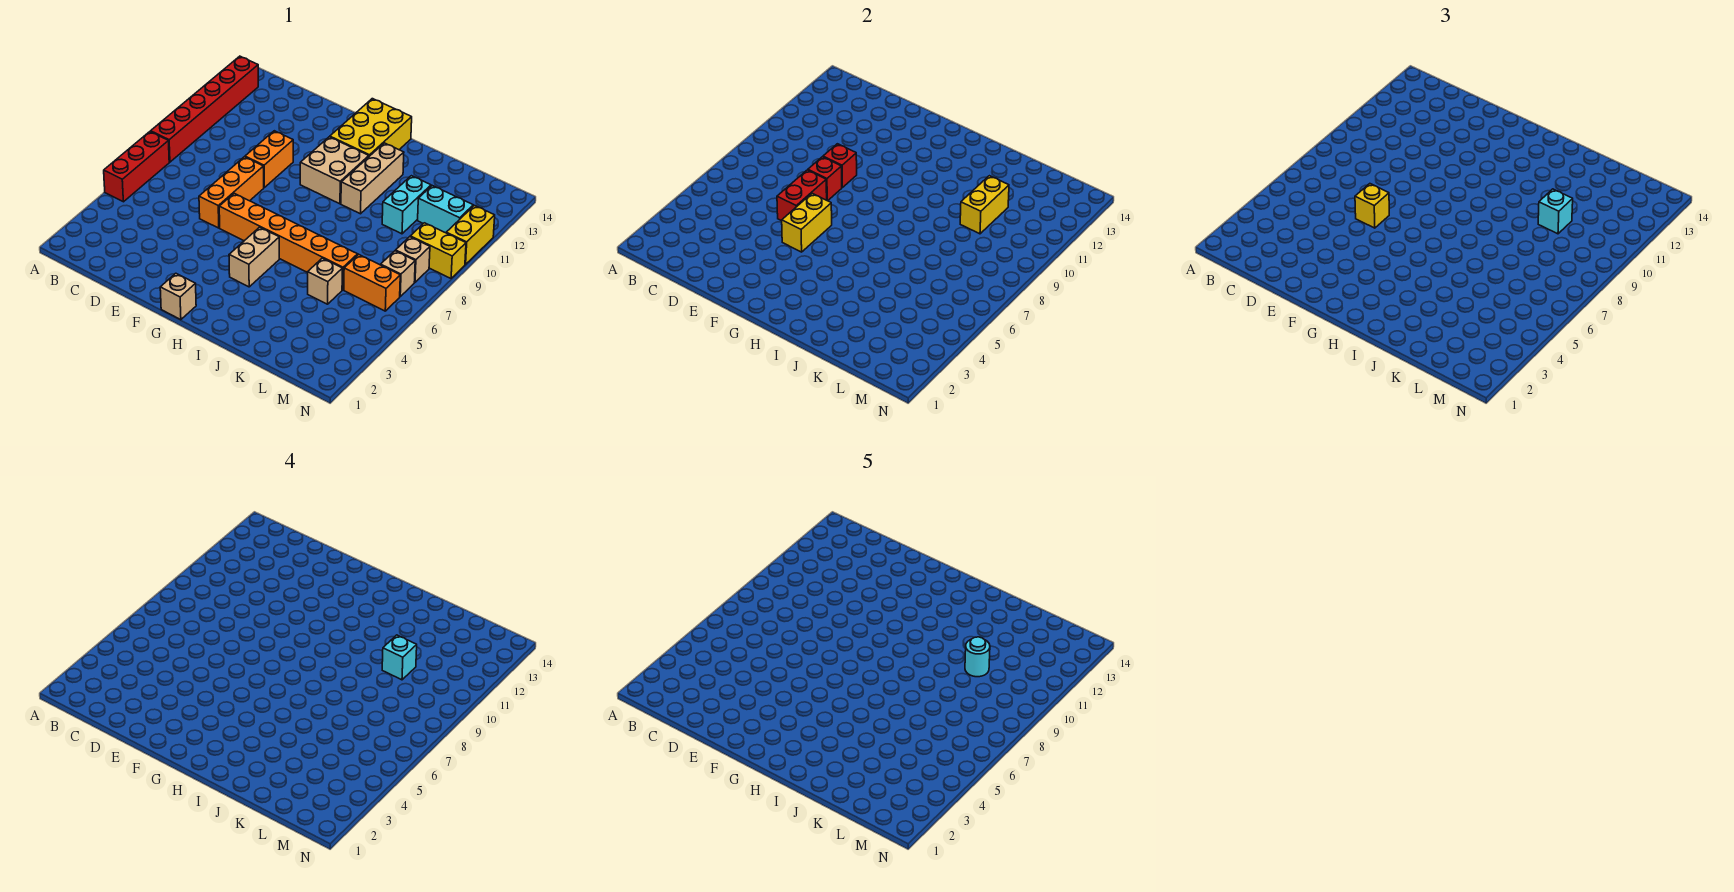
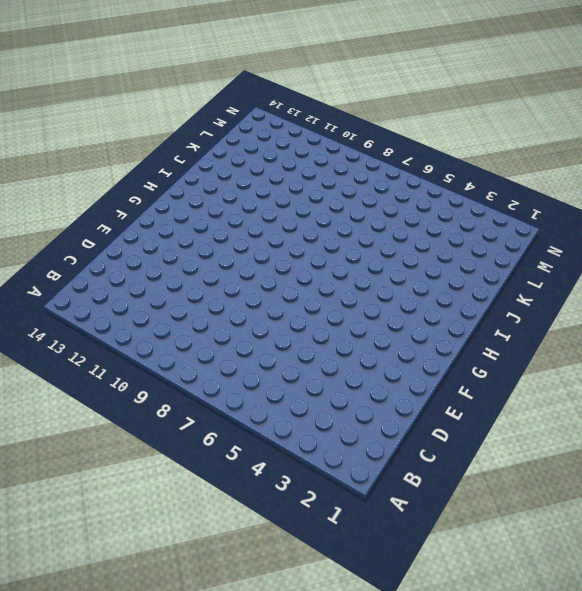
none -> red 1x3 brick [104,132,169,202]
none -> red 1x6 brick [151,56,258,162]
none -> orange 1x3 brick [199,157,264,228]

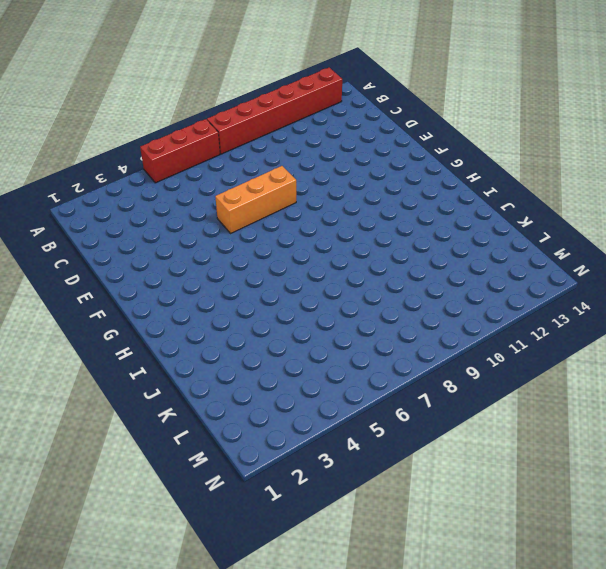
none -> orange 1x2 brick [245,131,293,187]
none -> orange 1x6 brick [219,193,358,290]
none -> tan 1x1 brick [160,273,196,320]

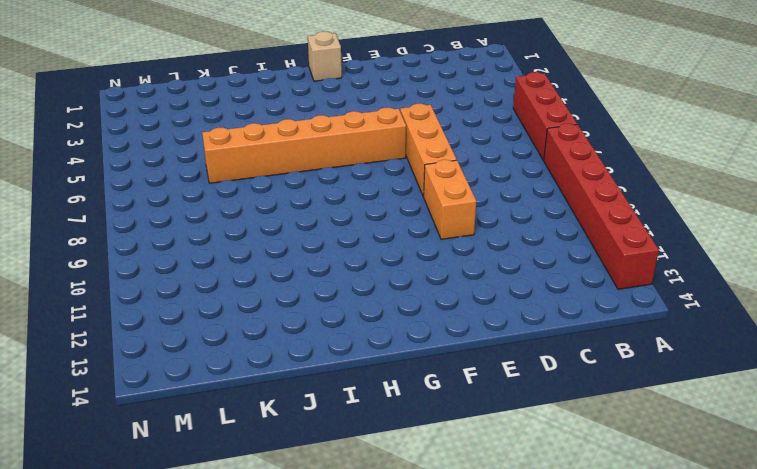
none -> tan 2x2 brick [300,137,369,204]
none -> yellow 2x3 brick [330,99,412,156]
none -> tan 1x2 brick [229,227,279,287]

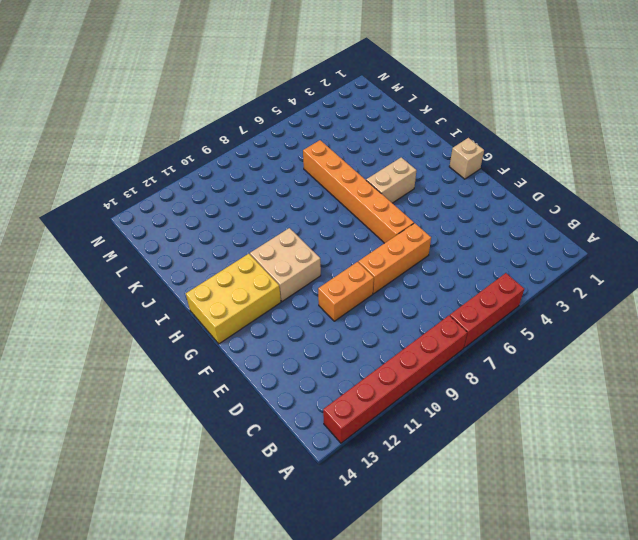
none -> tan 1x3 brick [341,143,404,214]
none -> tan 1x1 brick [308,258,342,304]
none -> cyan 1x2 brick [382,176,431,234]

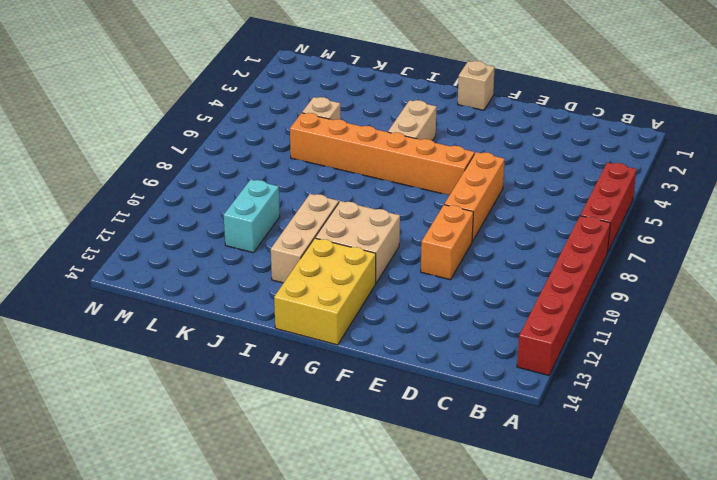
none -> orange 1x2 brick [344,254,400,311]
none -> cyan 1x2 brick [418,186,473,233]
none -> tan 1x1 brick [381,251,415,296]

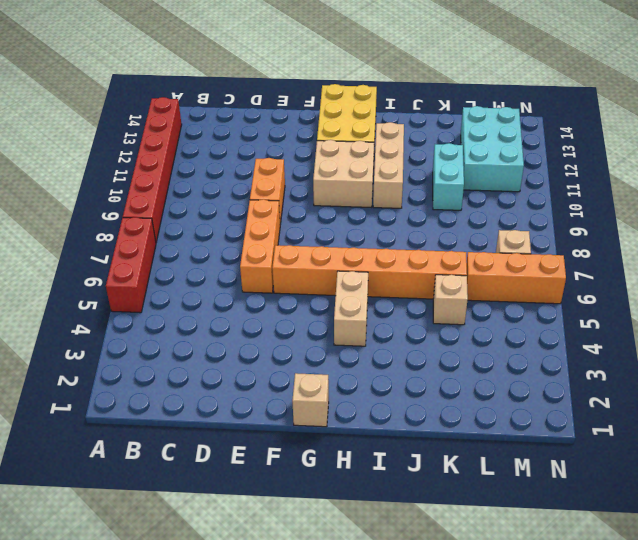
orange 1x3 brick [467,252,566,304] -> orange 1x2 brick [344,254,400,311]
cyan 2x3 brick [461,106,524,192] -> cyan 1x2 brick [418,186,473,233]
none -> tan 1x1 brick [396,237,430,282]
none -> yellow 1x2 brick [410,223,466,278]
none -> yellow 1x2 brick [446,206,495,264]

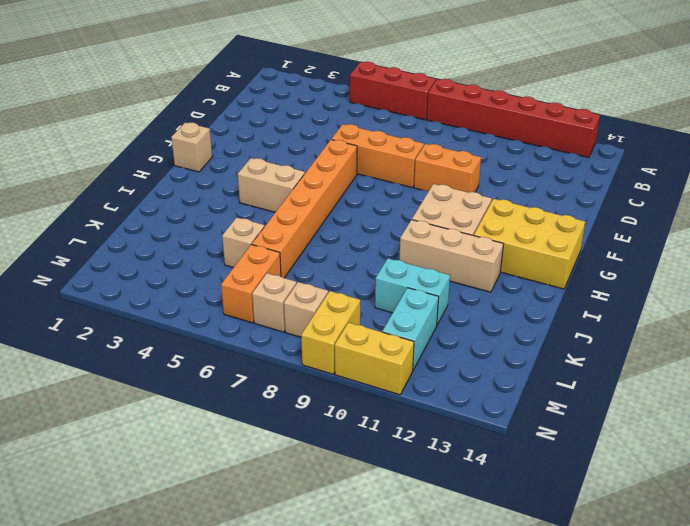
none -> red 1x2 brick [777,170,827,221]
none -> red 1x1 brick [808,157,842,201]
none -> red 1x1 brick [823,144,857,187]

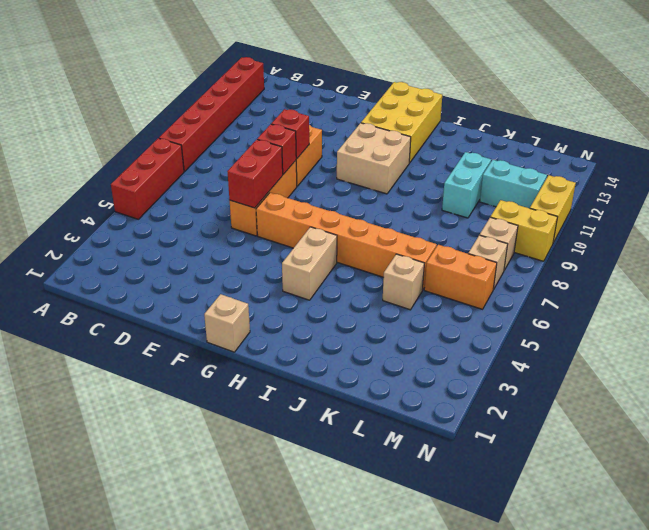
none -> tan 1x3 brick [341,143,404,214]
none -> yellow 1x2 brick [782,193,832,252]
none -> yellow 1x2 brick [960,176,1009,234]

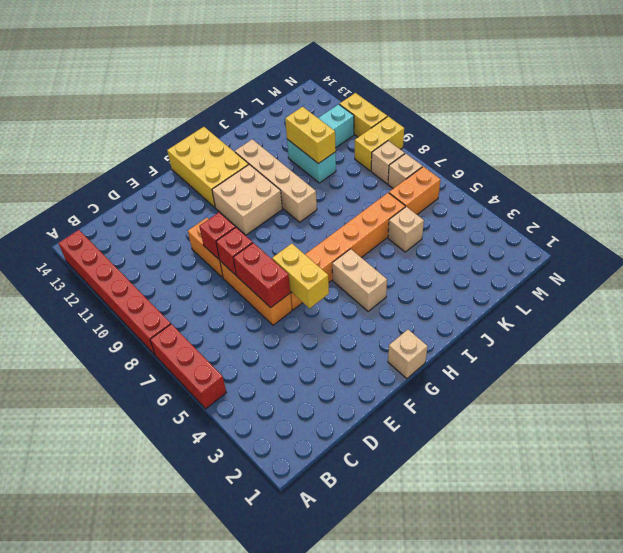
tan 1x4 brick [235,139,317,222] -> tan 1x3 brick [341,143,404,214]
none -> yellow 1x1 brick [1355,184,1389,228]
none -> cyan 1x1 brick [1538,189,1573,234]
none -> cyan 1x1 brick [382,635,417,680]

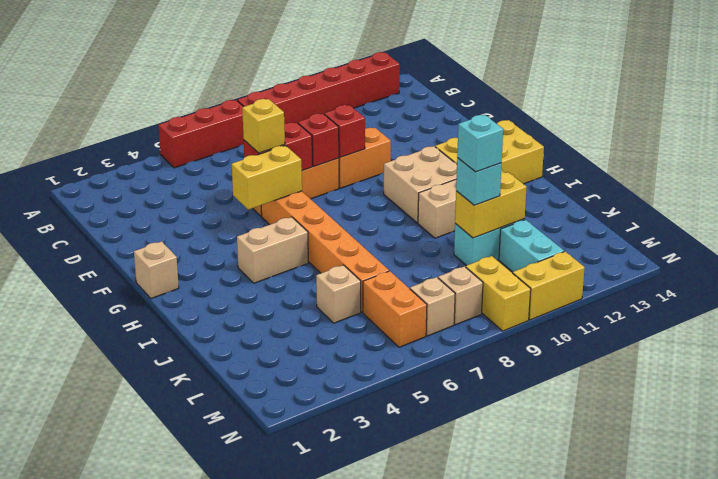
none -> cyan 1x1 round brick [965,637,990,677]

